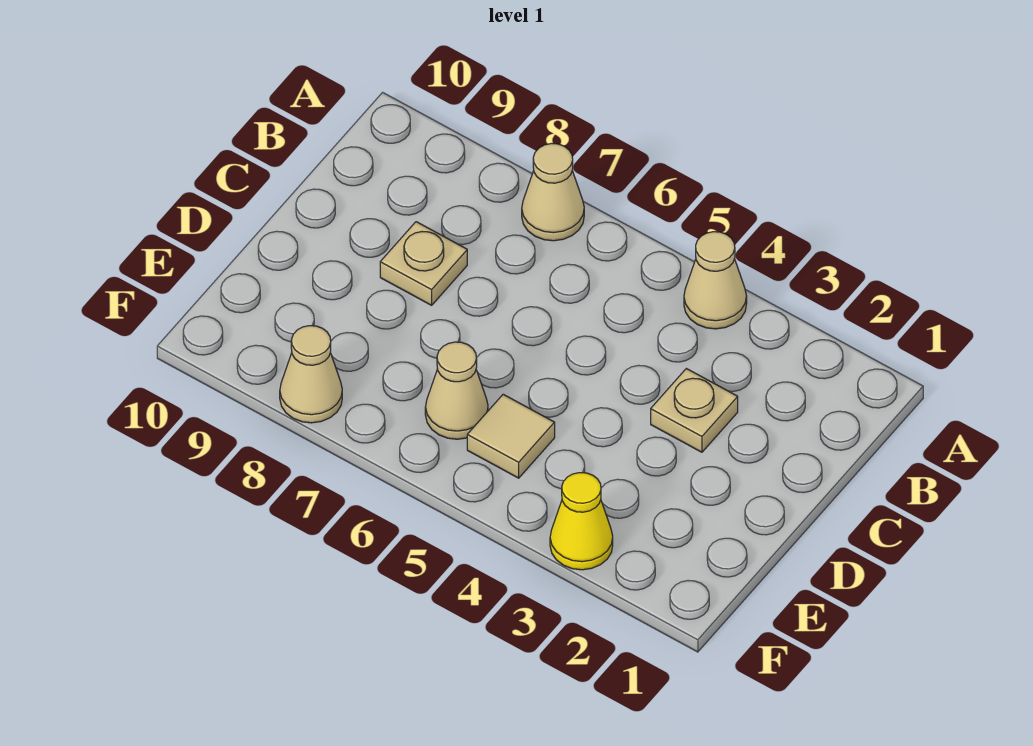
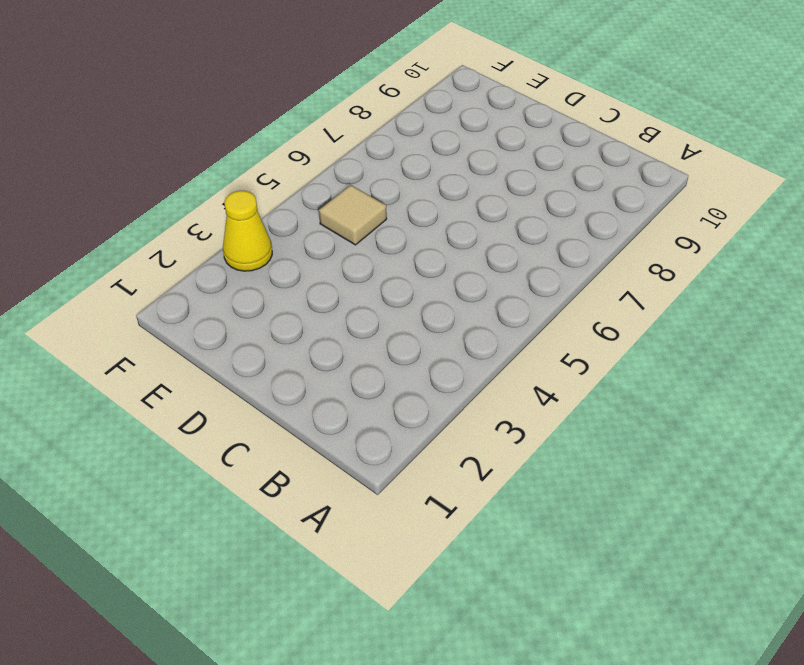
none -> tan 1x1 cone [684,232,747,329]
none -> tan 1x1 cone [522,143,584,241]

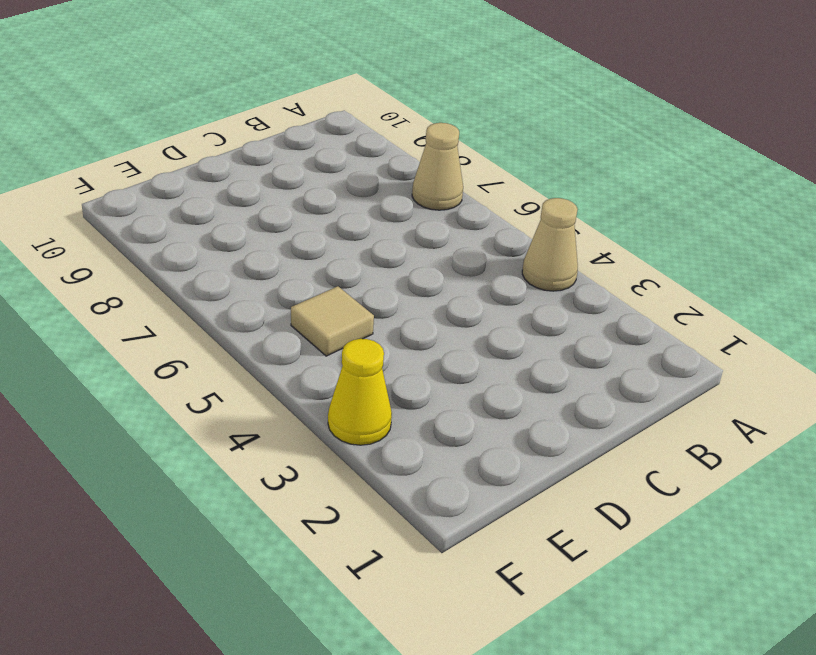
none -> tan 1x1 plate [651,369,738,452]
none -> tan 1x1 plate [380,222,467,305]

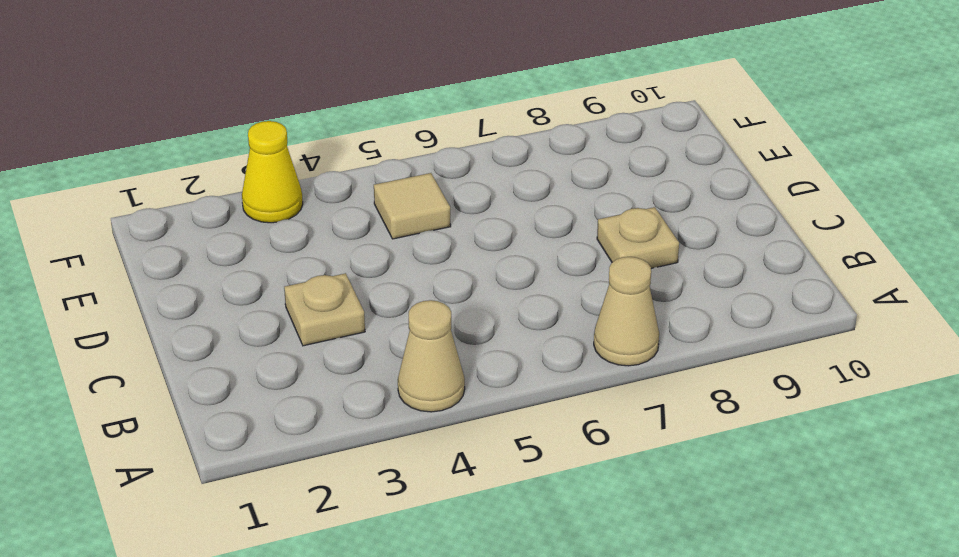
none -> tan 1x1 cone [425,342,488,439]
none -> tan 1x1 cone [280,326,342,423]

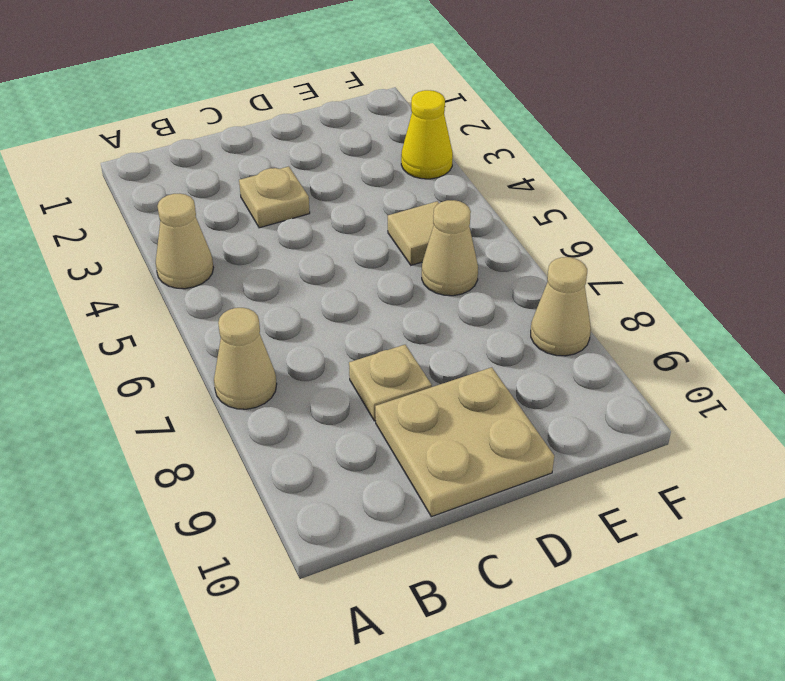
tan 2x2 plate [375,367,554,517] -> none

